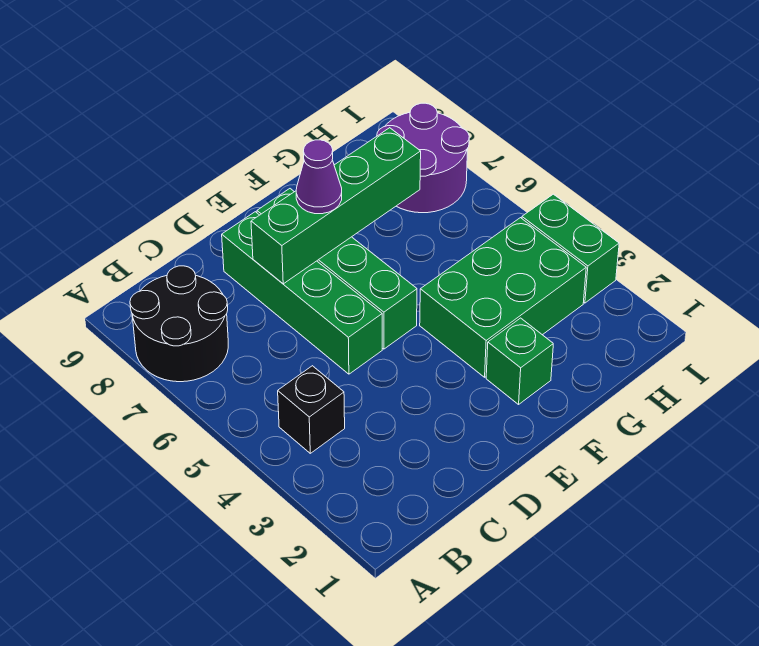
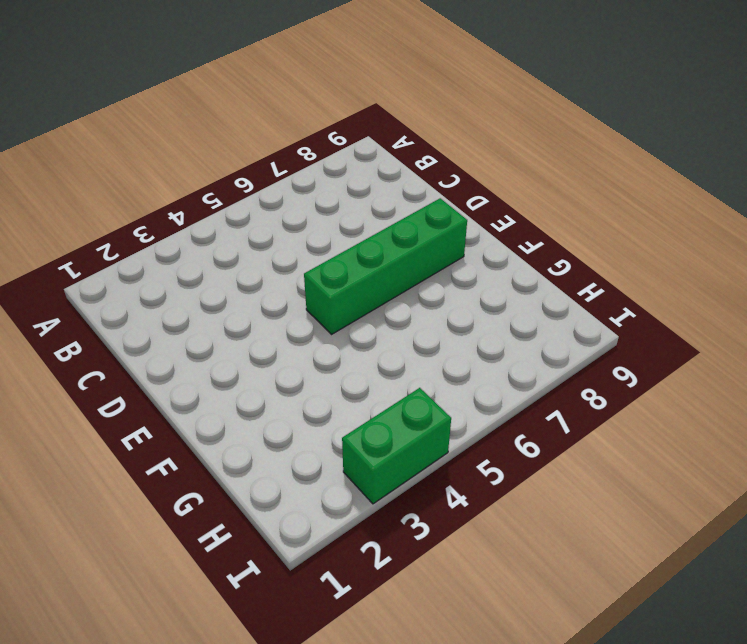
none -> black 2x2 round brick [130,266,228,382]
none -> black 1x1 brick [278,366,345,453]

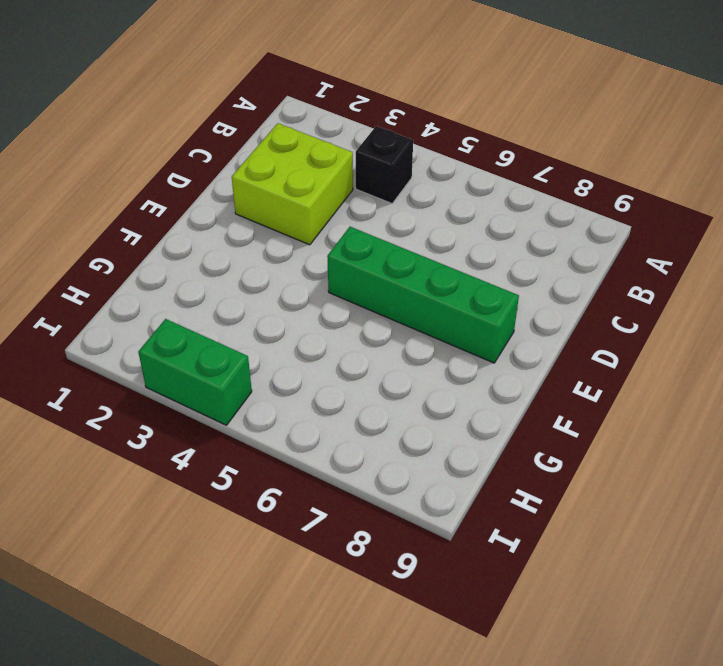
lime 2x2 brick [232,123,353,245] -> none
none -> black 2x2 round brick [130,266,228,382]
none -> green 1x4 brick [222,212,382,374]

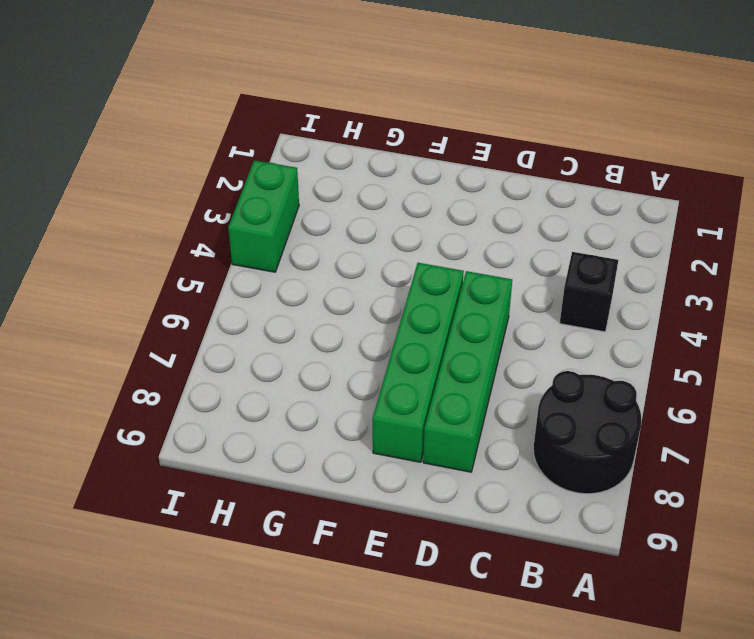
none -> green 1x1 brick [486,318,553,404]
none -> green 2x3 brick [420,218,586,377]

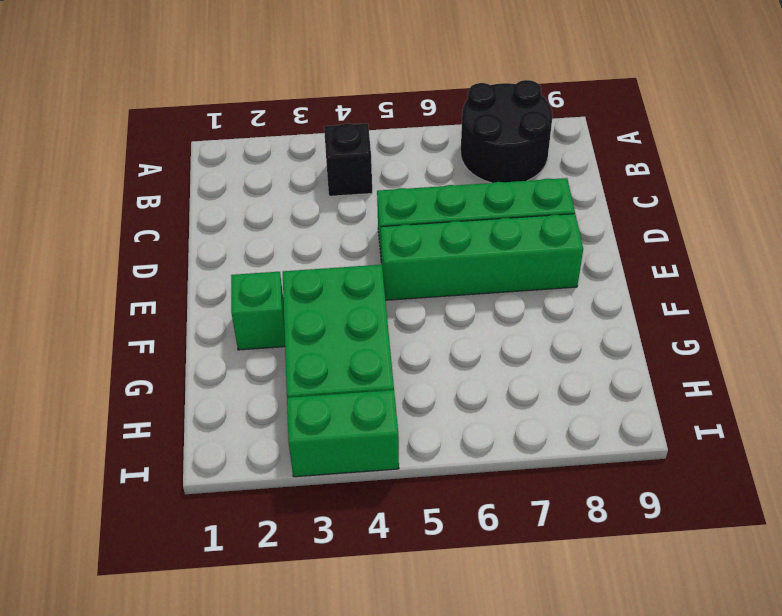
none -> purple 2x2 round brick [377,103,469,213]
none -> green 1x4 brick [251,128,421,284]

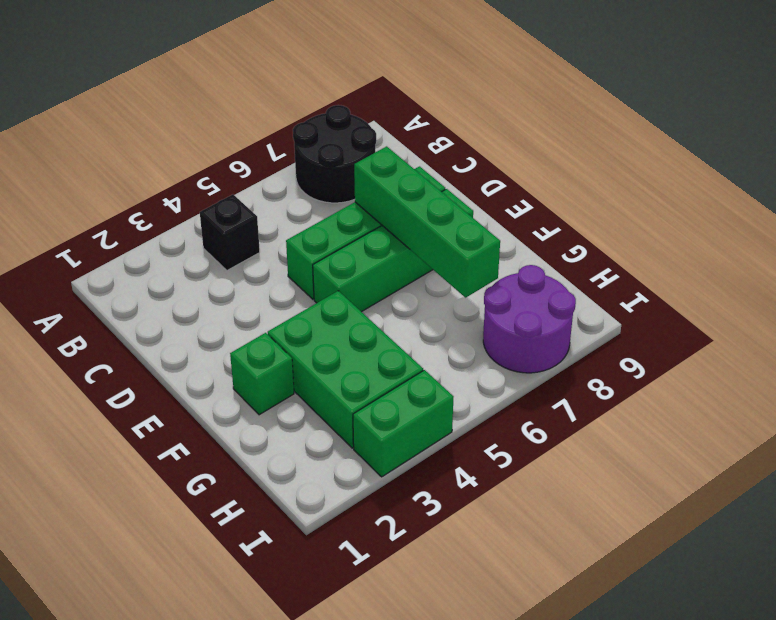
none -> purple 1x1 cone [296,140,342,214]

